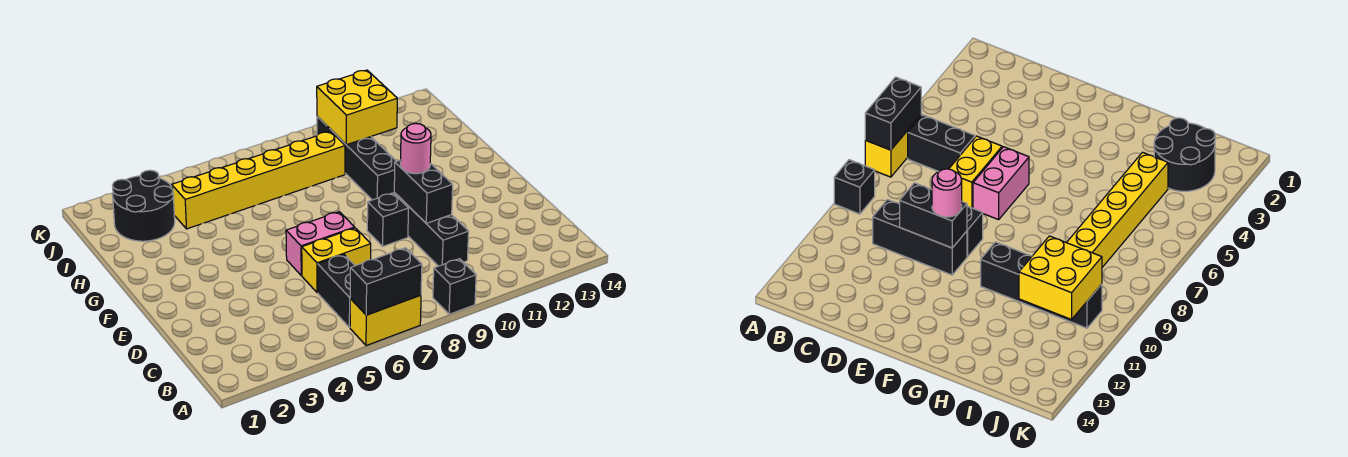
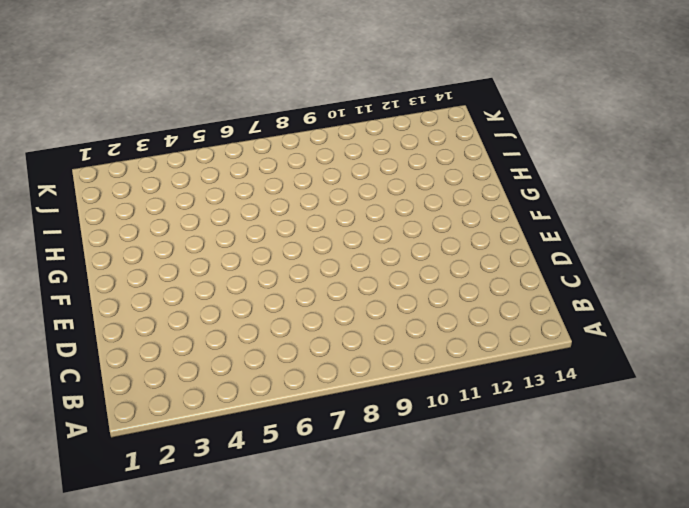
none -> yellow 1x2 brick [350,295,421,346]
none -> black 1x1 brick [433,259,476,314]
none -> black 1x2 brick [318,255,355,328]

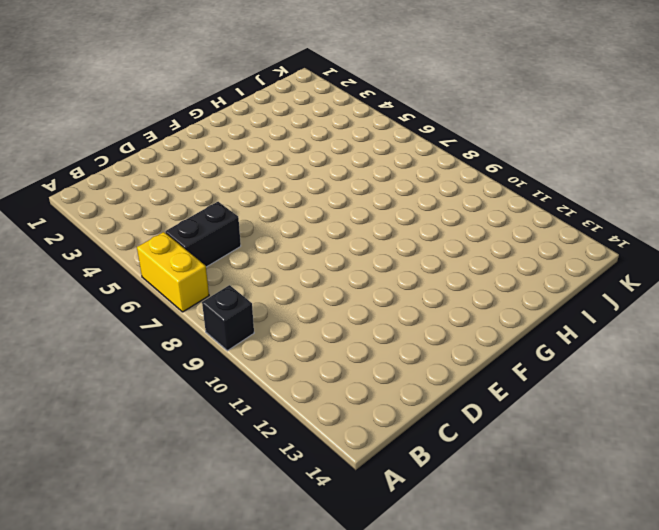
none -> black 1x3 brick [394,193,469,266]
none -> yellow 1x2 brick [302,228,371,293]
none -> pink 1x2 brick [286,212,355,276]

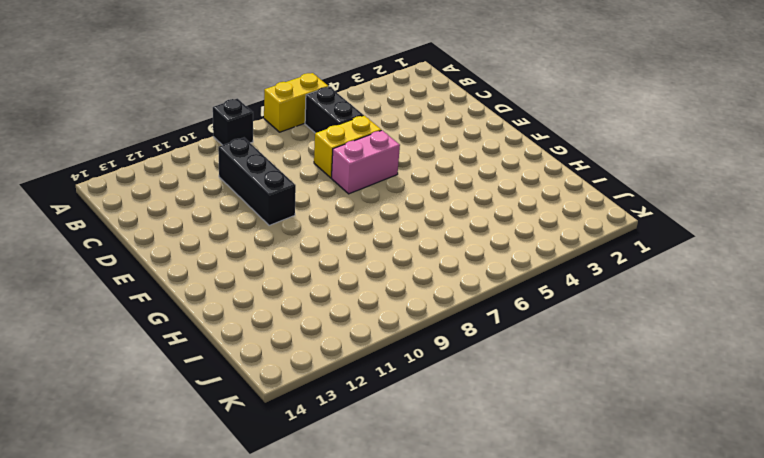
none -> black 1x1 brick [367,193,408,246]
none -> black 1x4 brick [317,116,396,200]
none -> black 2x2 round brick [113,170,175,241]

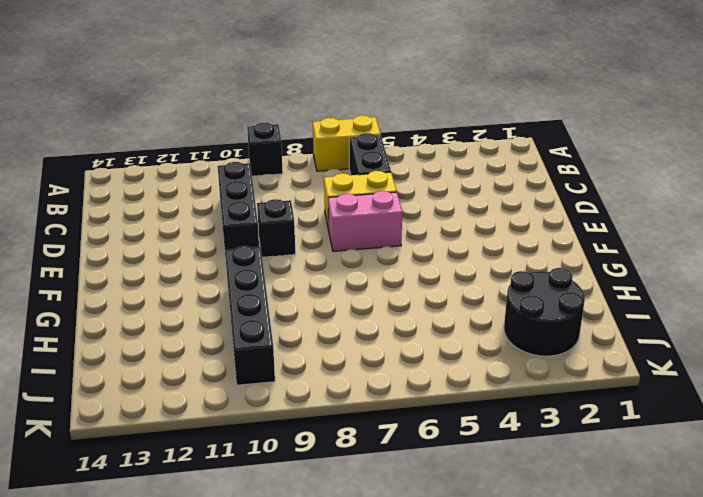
none -> yellow 1x6 brick [172,131,345,229]
none -> black 1x2 brick [350,248,422,315]
none -> black 1x2 brick [394,160,453,223]

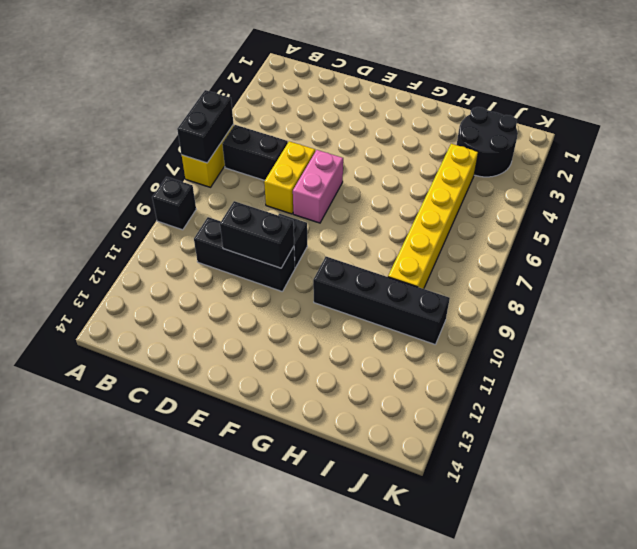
none -> yellow 2x2 brick [317,70,397,145]
none -> pink 1x1 round brick [400,123,431,174]

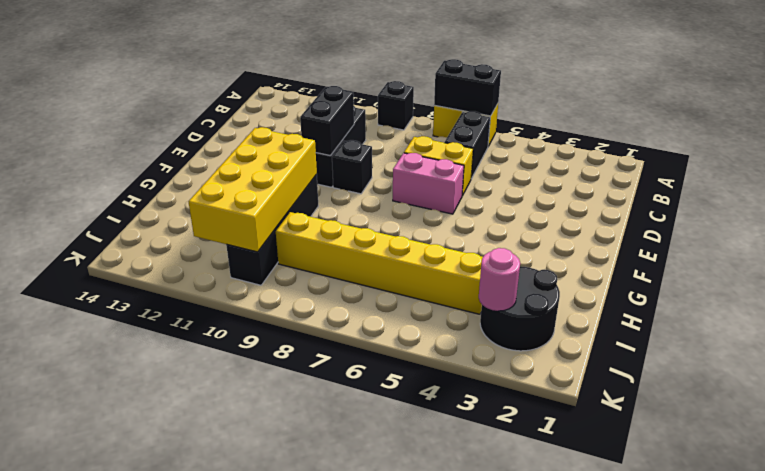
yellow 2x4 brick [189,127,317,252] -> yellow 2x2 brick [317,70,397,145]
pink 1x1 round brick [479,248,520,311] -> pink 1x1 round brick moved to [400,123,431,174]

